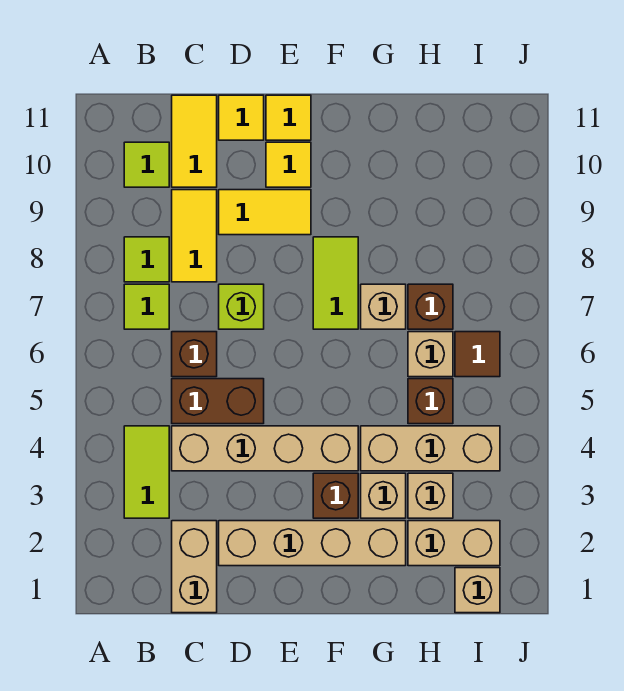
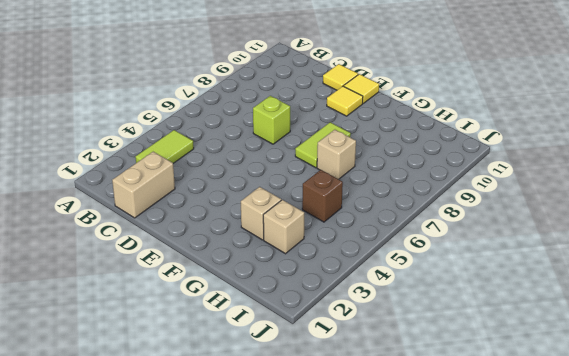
none -> lime 1x1 tile [124,284,169,329]
none -> lime 1x1 tile [124,237,169,282]
none -> lime 1x1 tile [124,142,169,187]

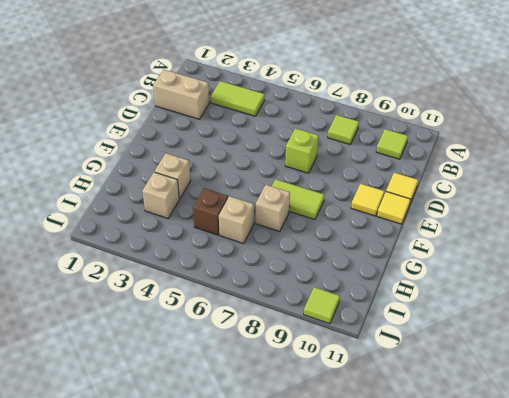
lime 1x1 tile [304,287,340,324] -> lime 1x1 tile moved to [124,284,169,329]
none -> tan 1x4 brick [172,426,358,471]
none -> brown 1x2 brick [172,379,264,424]
none -> brown 1x1 brick [172,332,217,377]

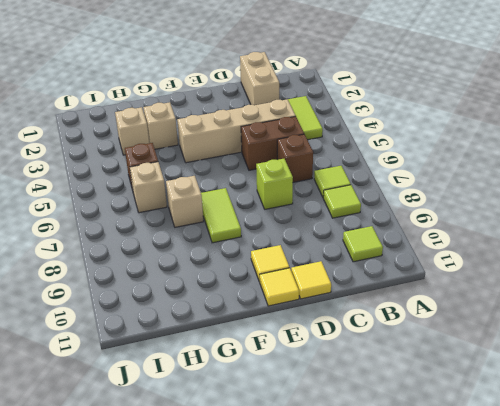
none -> yellow 1x2 tile [172,190,217,282]
none -> yellow 1x2 tile [172,95,217,187]
none -> tan 1x4 brick [219,521,406,566]

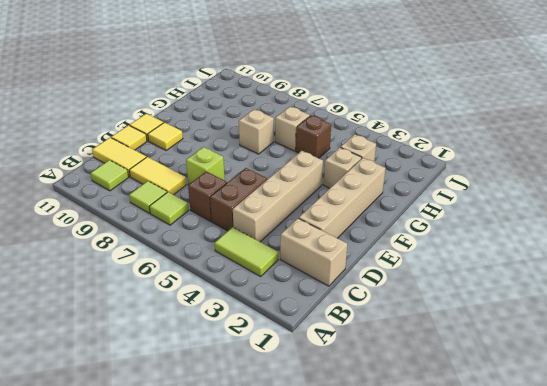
none -> yellow 1x2 tile [219,190,311,235]
none -> brown 1x1 brick [313,473,358,518]
none -> lime 1x2 tile [313,237,358,329]

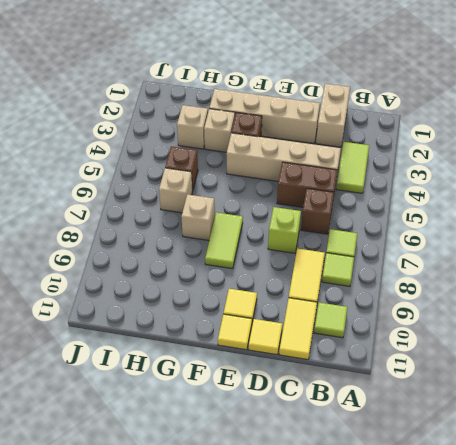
none -> yellow 1x2 tile [219,190,311,235]
none -> tan 1x3 brick [361,426,500,471]
none -> tan 1x2 brick [408,521,500,566]

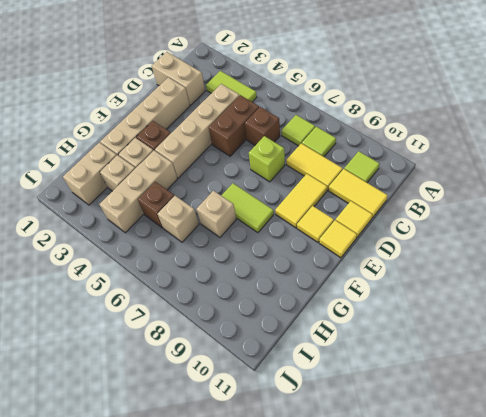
none -> brown 1x1 brick [408,284,453,329]
none -> tan 1x1 brick [455,568,500,613]
none -> brown 1x1 tile [455,332,500,377]

